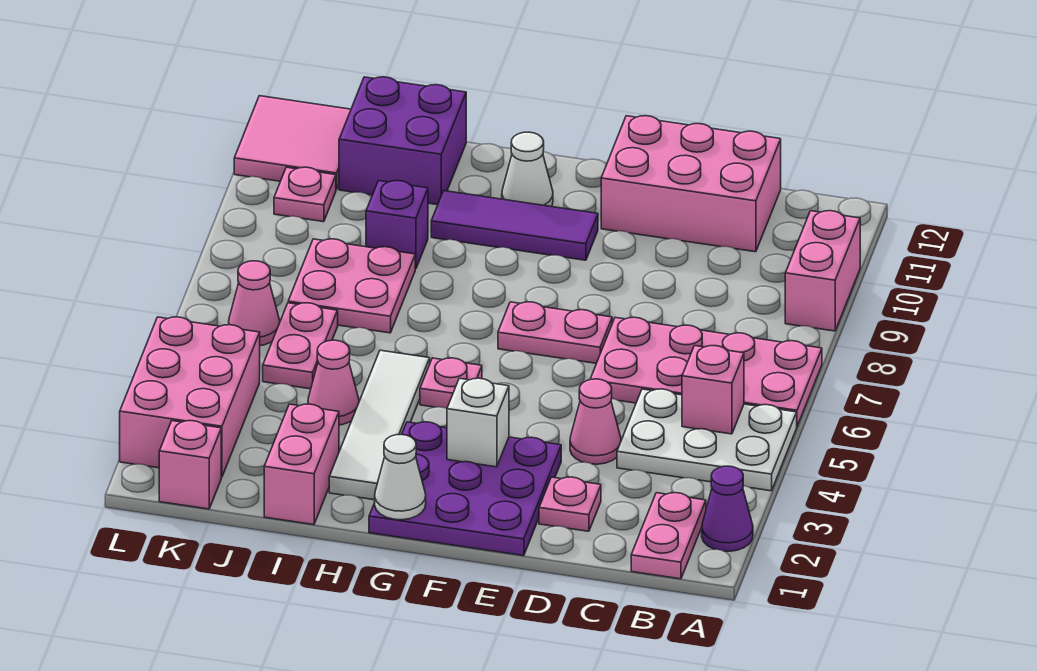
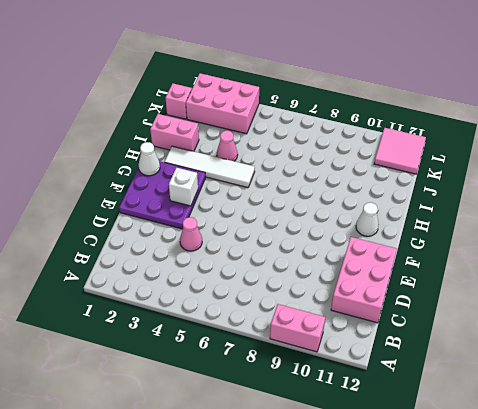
none -> purple 1x1 cone [702,466,753,551]
none -> white 2x3 plate [617,389,797,491]
none -> pink 2x4 plate [590,317,822,426]

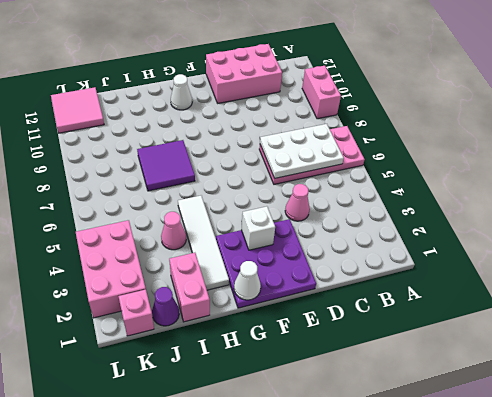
white 2x3 plate [260,124,344,179] -> white 2x3 plate moved to [617,389,797,491]
purple 2x2 tile [137,140,195,191] -> pink 2x2 plate [288,239,415,333]
purple 1x1 cone [152,287,179,326] -> purple 1x1 cone moved to [702,466,753,551]
none -> pink 1x2 plate [631,493,706,579]
none -> pink 1x1 plate [539,477,601,531]
none -> pink 1x2 plate [498,302,612,363]

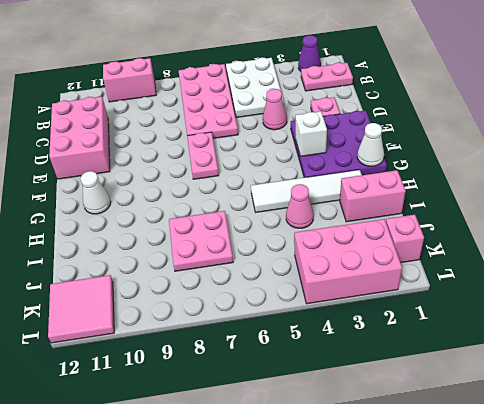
none -> purple 1x3 tile [431,191,598,260]
none -> pink 1x1 plate [420,358,482,409]
none -> purple 1x1 brick [366,181,428,269]

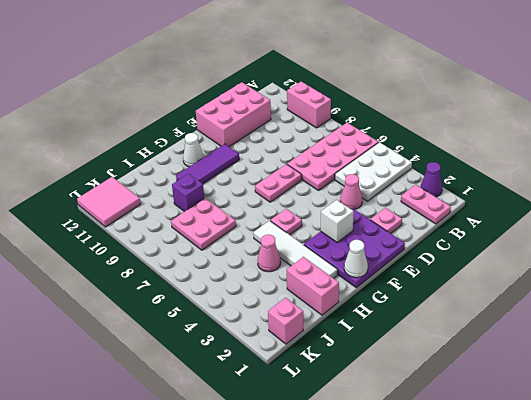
none -> purple 2x2 brick [339,77,466,205]
none -> pink 1x2 plate [263,303,338,389]
none -> pink 2x3 brick [120,317,260,477]

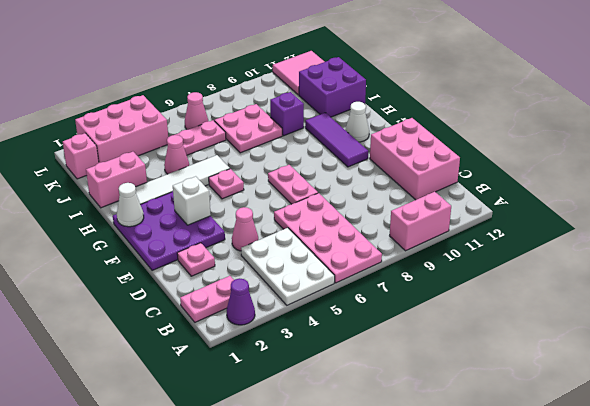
none -> pink 1x1 plate [274,167,336,222]
none -> pink 1x1 brick [682,346,744,434]

